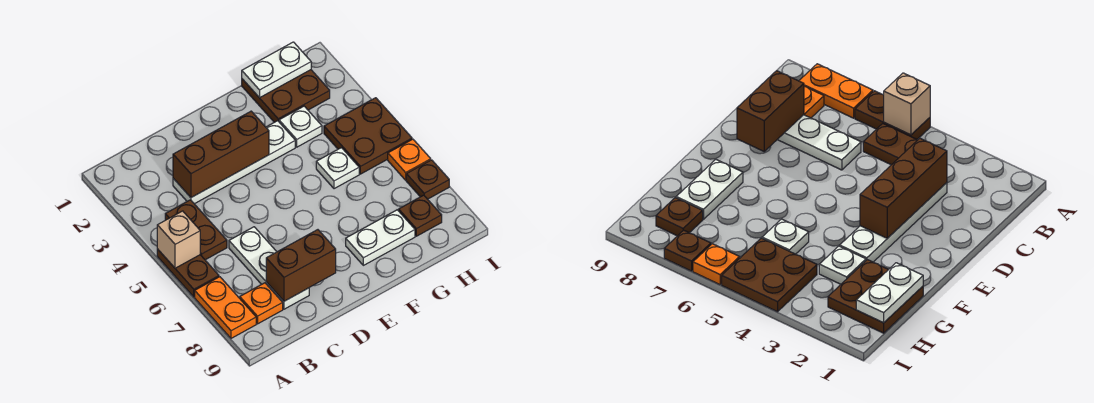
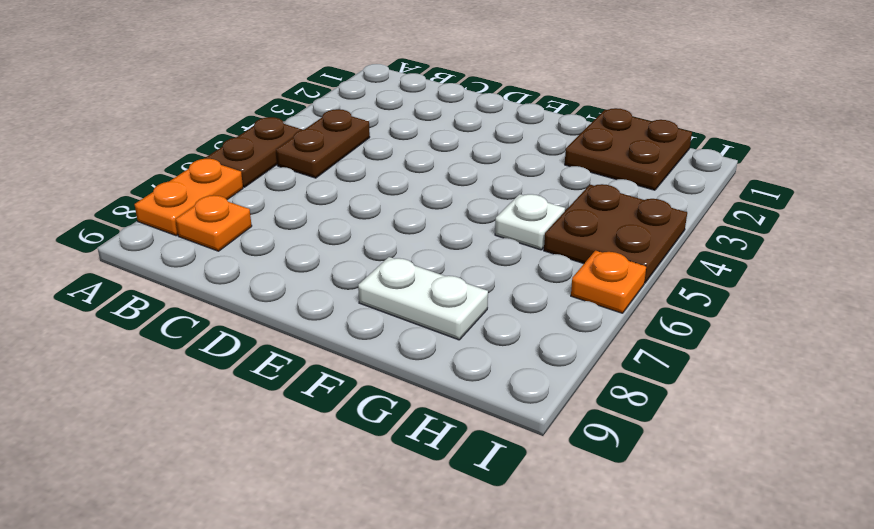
none -> white 1x4 plate [173,121,295,204]
none -> white 1x3 plate [229,227,309,309]
none -> white 1x1 plate [279,106,322,147]

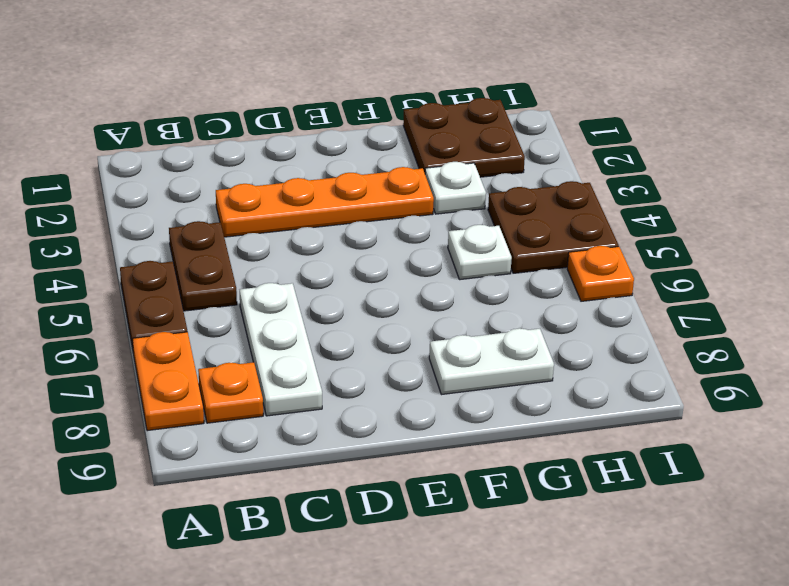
orange 1x4 plate [216,167,434,237] -> white 1x4 plate [173,121,295,204]
none -> brown 1x1 plate [399,195,442,236]
none -> brown 1x1 plate [406,160,449,199]
none -> tan 1x1 brick [157,211,200,268]

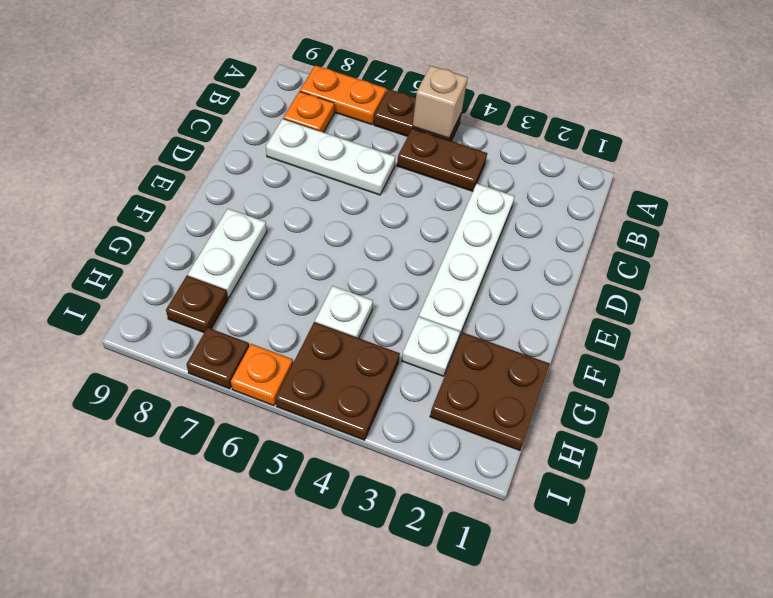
none -> brown 1x3 brick [173,111,269,197]
none -> brown 1x2 brick [266,230,336,301]
none -> white 1x2 plate [242,42,311,98]

